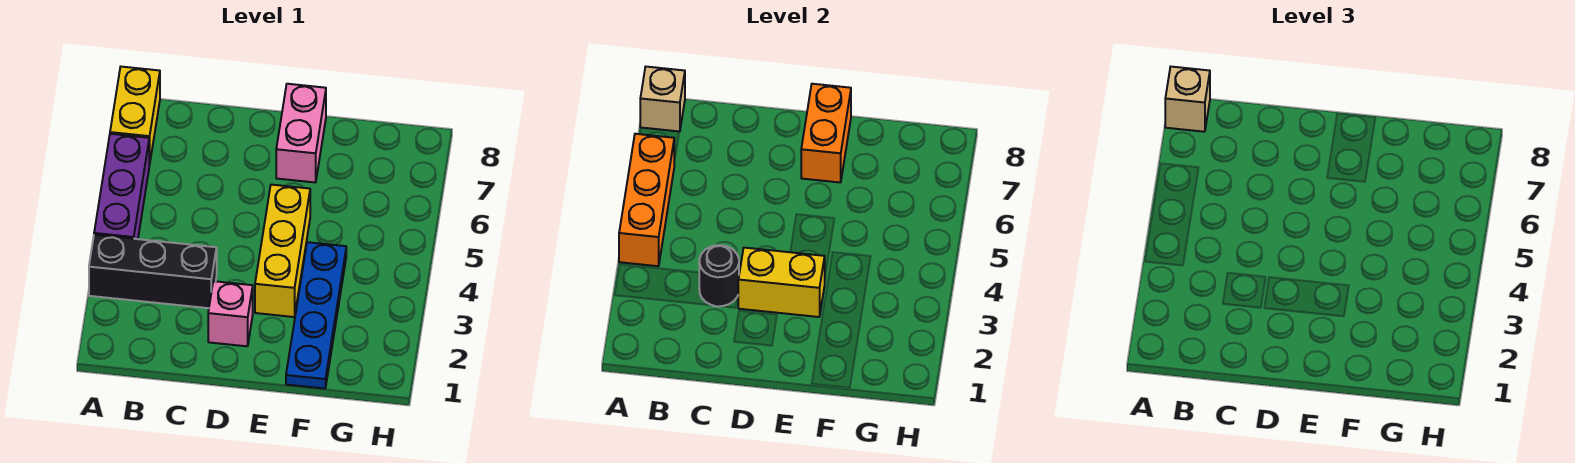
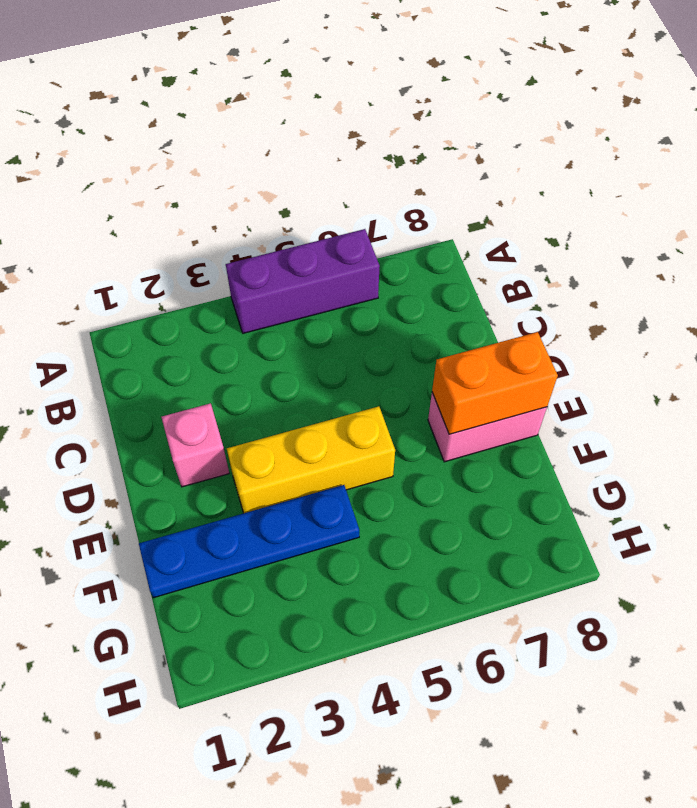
none -> black 1x3 brick [89,235,217,308]
none -> yellow 1x2 brick [110,67,160,165]
none -> orange 1x3 brick [619,134,674,266]

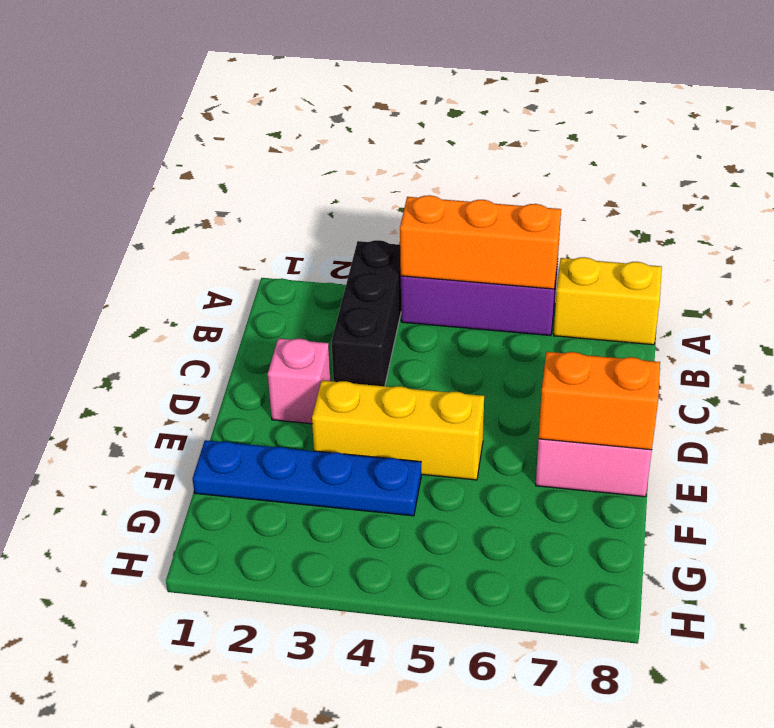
none -> tan 1x1 brick [640,67,685,132]
none -> black 1x1 round brick [699,245,739,306]
none -> yellow 1x2 brick [738,248,825,317]

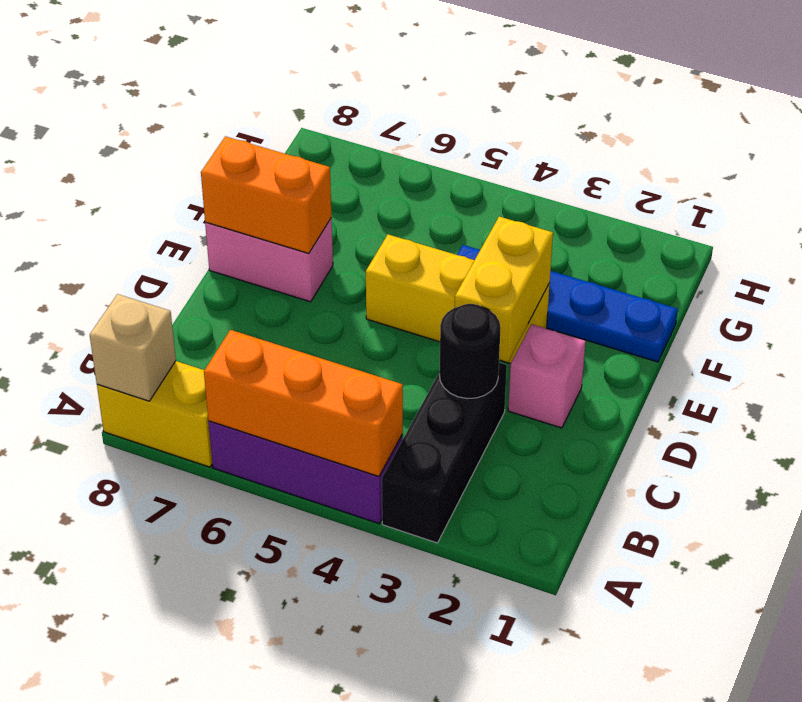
none -> tan 1x1 brick [1165,67,1210,132]

